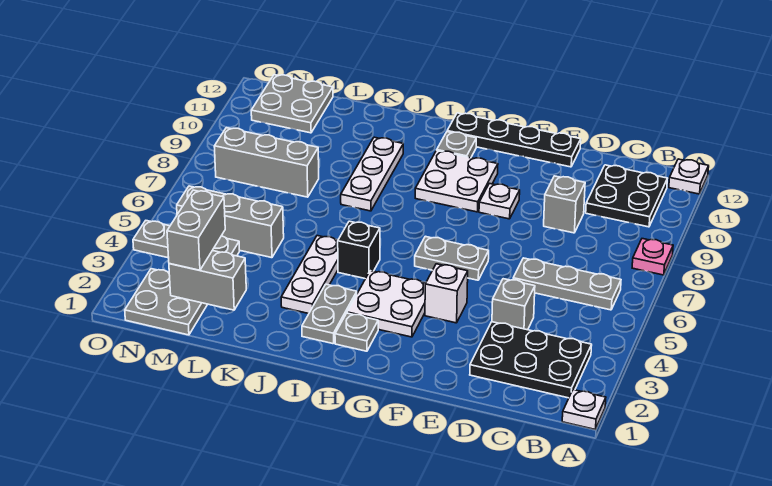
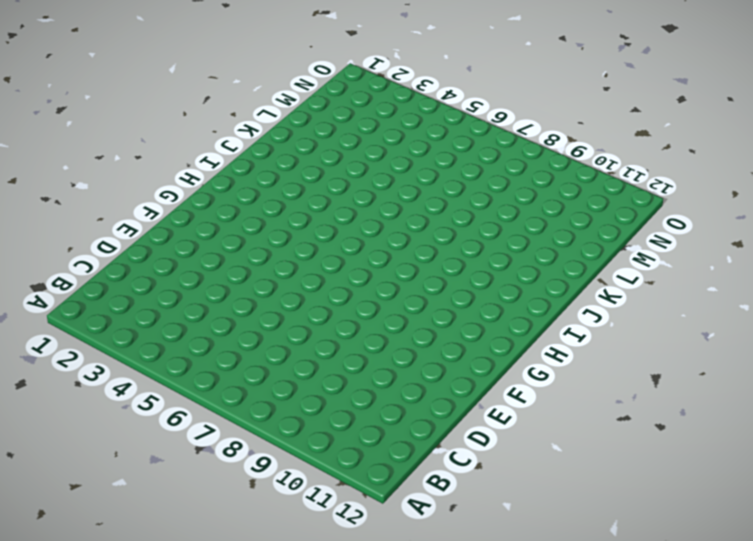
none -> white 1x1 plate [562,390,606,429]
none -> pink 1x1 plate [632,239,673,275]
none -> white 1x1 plate [669,159,709,194]

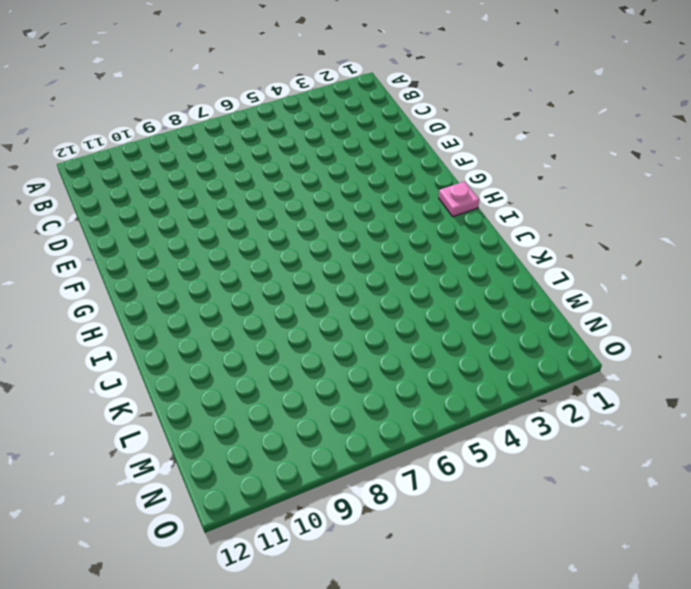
pink 1x1 plate [439,181,479,217] -> pink 1x1 plate moved to [632,239,673,275]
none -> white 1x1 plate [562,390,606,429]
none -> white 1x1 plate [669,159,709,194]
none -> black 2x3 plate [470,322,592,398]

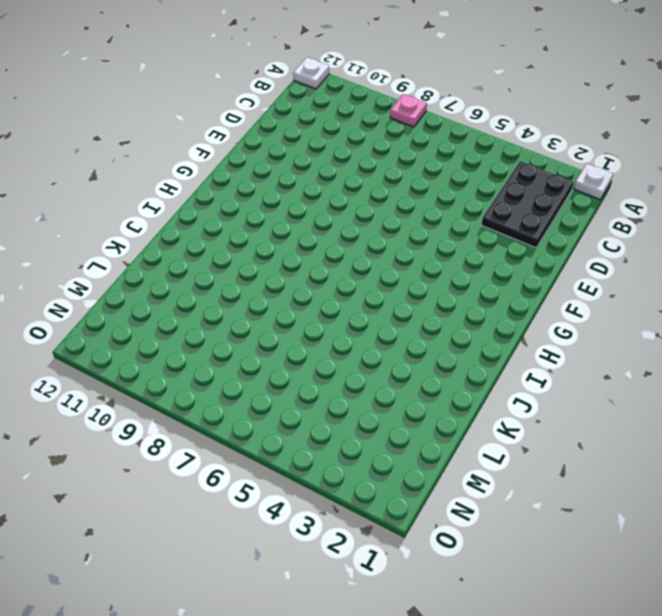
none -> grey 1x3 plate [513,258,621,310]
none -> black 2x2 plate [586,165,667,227]
none -> grey 1x1 brick [492,279,535,330]

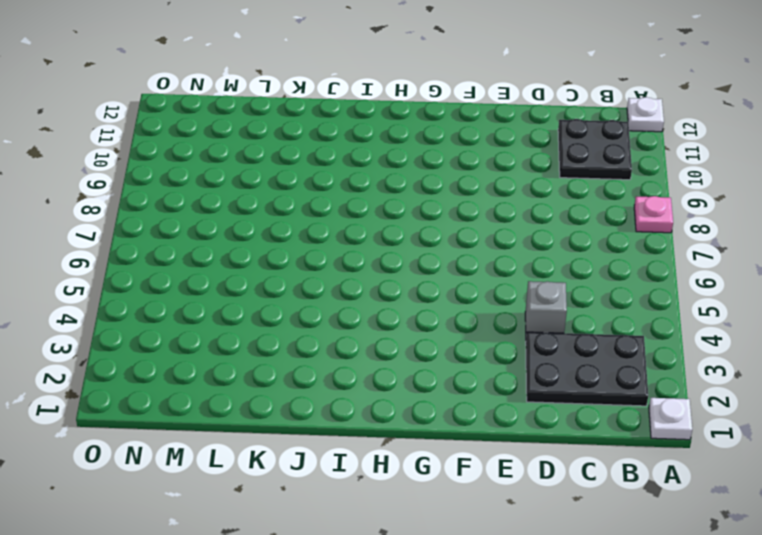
none -> grey 1x3 plate [513,258,621,310]
none -> grey 1x1 brick [544,176,585,233]
none -> black 1x4 plate [447,113,581,167]

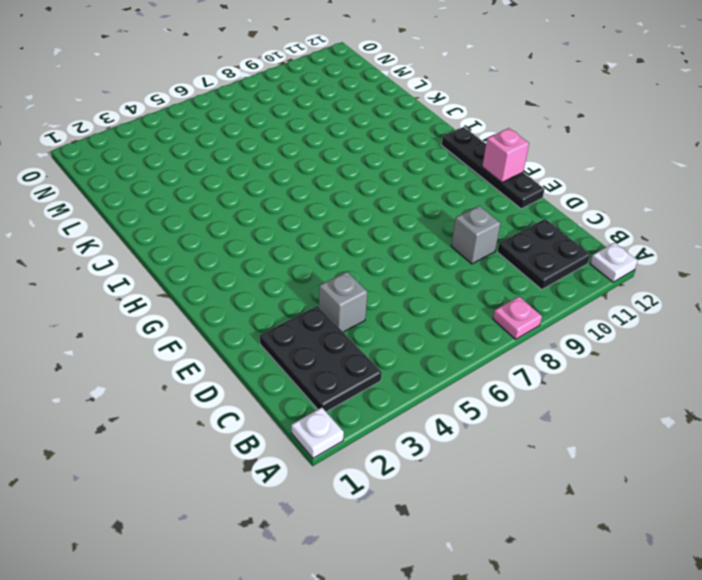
pink 1x1 brick [482,128,529,182] -> none
none -> grey 1x3 plate [513,258,621,310]
none -> white 1x1 brick [425,264,468,323]
none -> grey 1x2 plate [415,236,489,280]

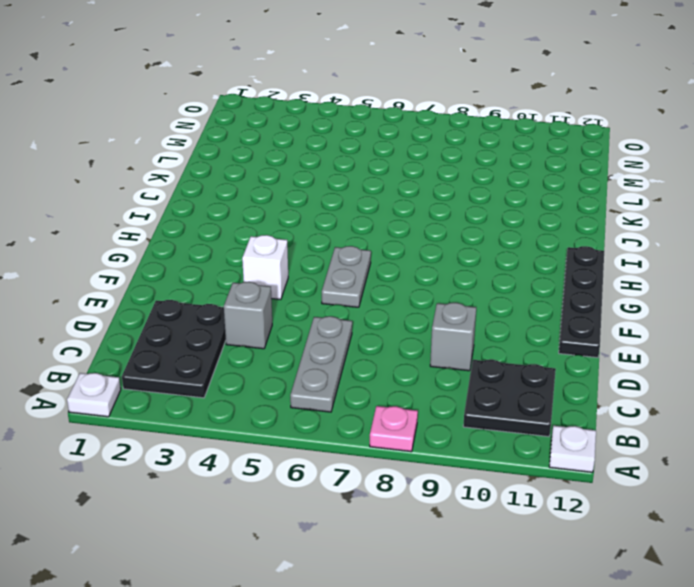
none -> white 1x1 plate [479,183,520,219]
none -> white 2x2 plate [347,271,426,337]
none -> white 2x2 plate [415,151,498,212]

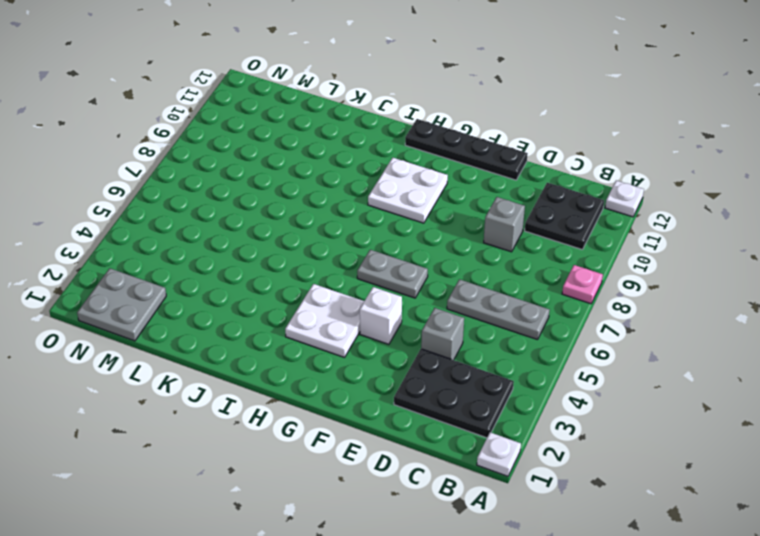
none -> white 1x1 plate [479,183,520,219]
none -> grey 1x1 plate [335,313,378,351]
none -> grey 1x1 plate [437,132,476,158]

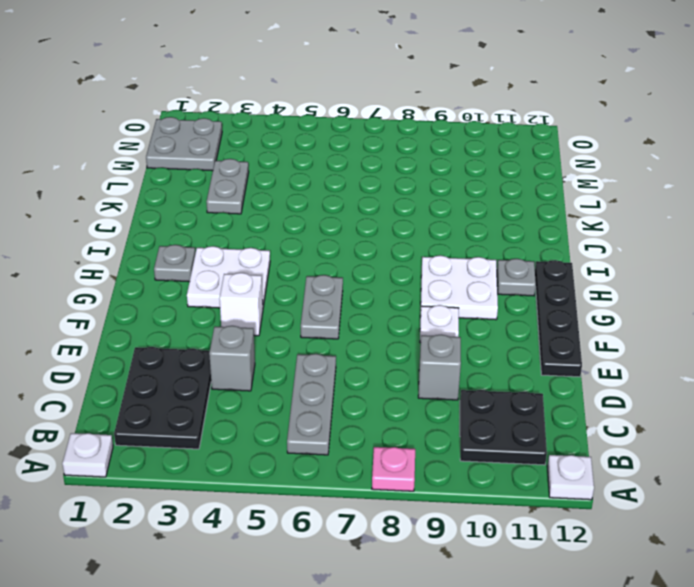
grey 1x2 plate [206,159,249,214] -> grey 1x2 plate turned to [302,284,357,344]
none -> black 1x1 brick [338,221,380,279]
none -> white 1x3 plate [281,236,338,314]
none -> white 1x3 plate [341,137,403,211]

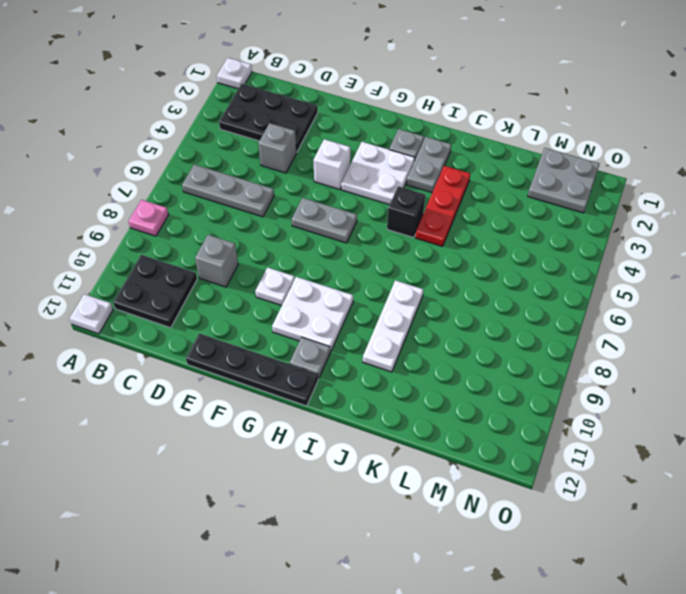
red 1x3 plate [415,166,470,246] -> white 1x3 plate [281,236,338,314]
none -> grey 1x3 brick [177,186,284,258]
none -> grey 1x3 brick [214,128,319,197]
none -> grey 1x3 plate [133,221,240,258]

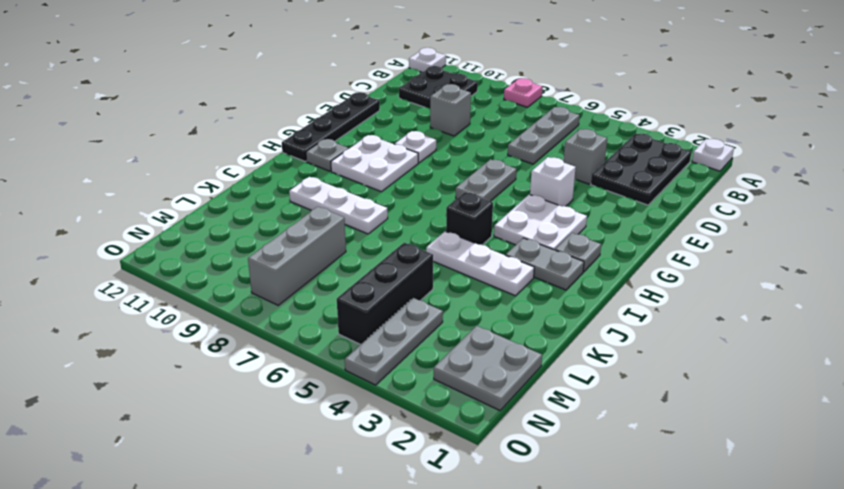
black 1x3 brick [337,243,433,345] -> grey 1x3 brick [177,186,284,258]
none -> grey 2x2 plate [251,75,333,133]
none -> grey 1x2 brick [169,251,246,310]
none -> grey 1x2 brick [167,190,225,270]

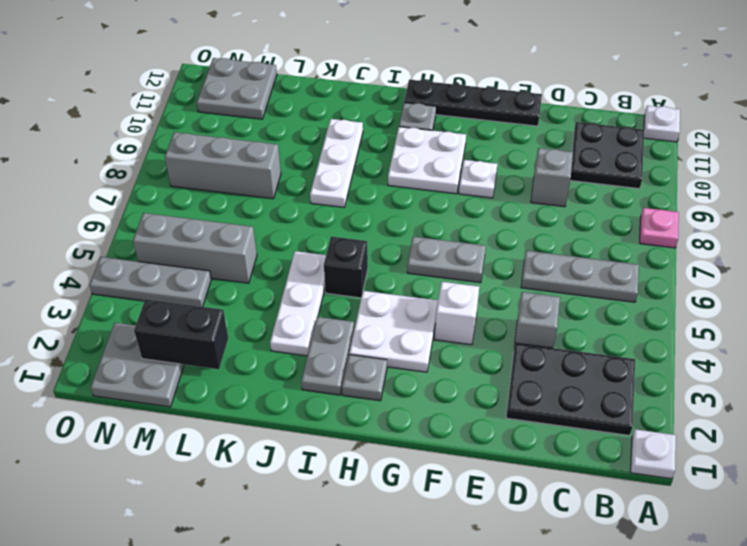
black 1x2 brick [134,299,228,369] -> grey 1x2 brick [169,251,246,310]
none -> grey 1x2 brick [167,190,225,270]

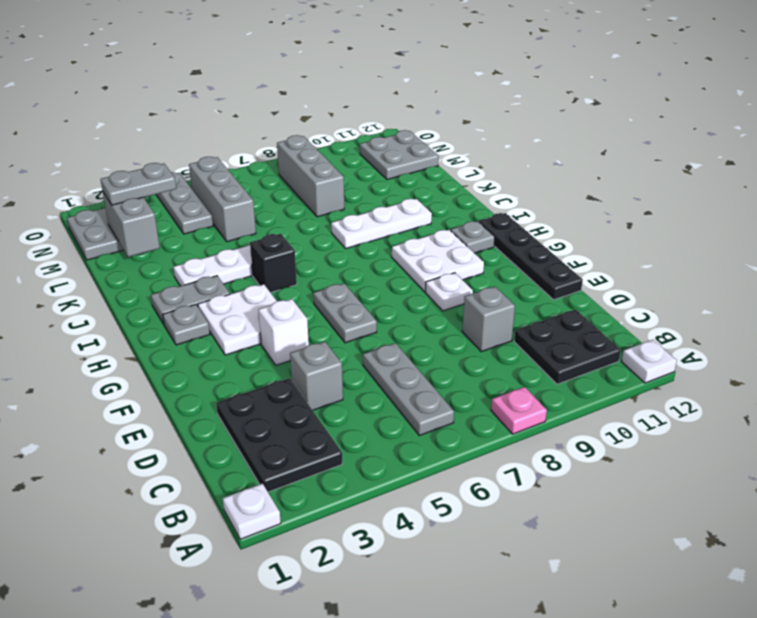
grey 1x2 plate [101,163,176,205] -> grey 1x2 brick [167,190,225,270]

